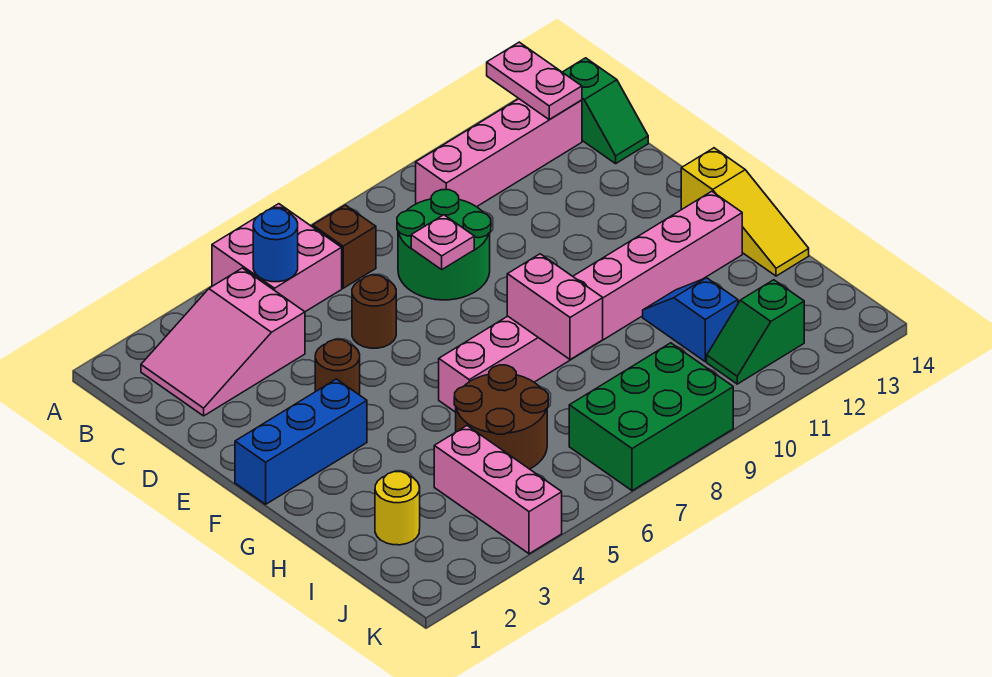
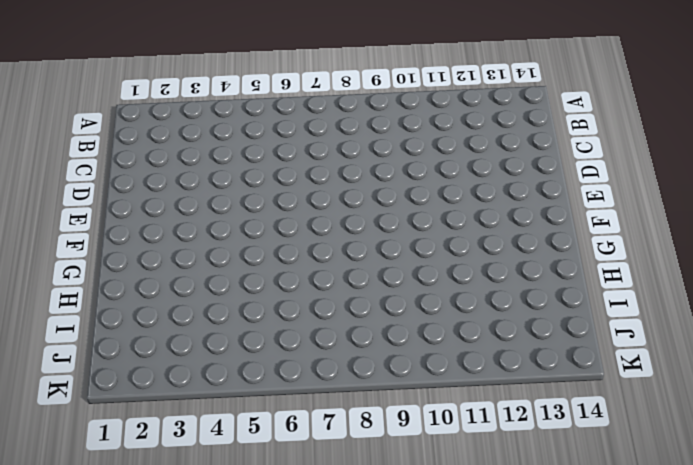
none -> pink 2x2 brick [212,204,342,312]
none -> pink 2x3 slope [141,268,305,416]
none -> brown 1x1 brick [313,205,376,288]

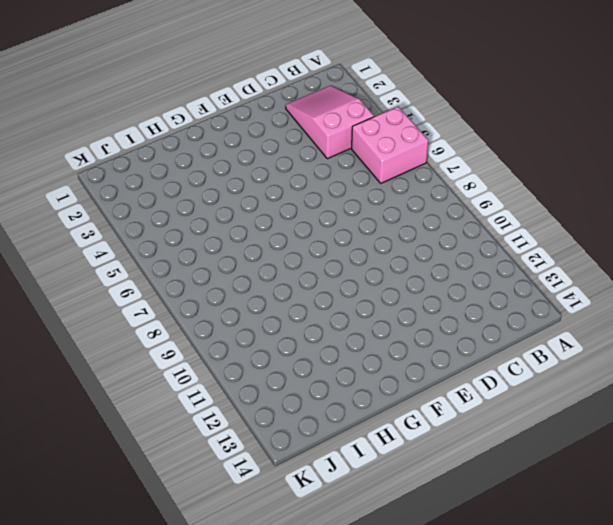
none -> brown 1x1 brick [313,205,376,288]
none -> pink 1x4 brick [416,99,582,207]
none -> green 1x2 slope [563,58,648,164]

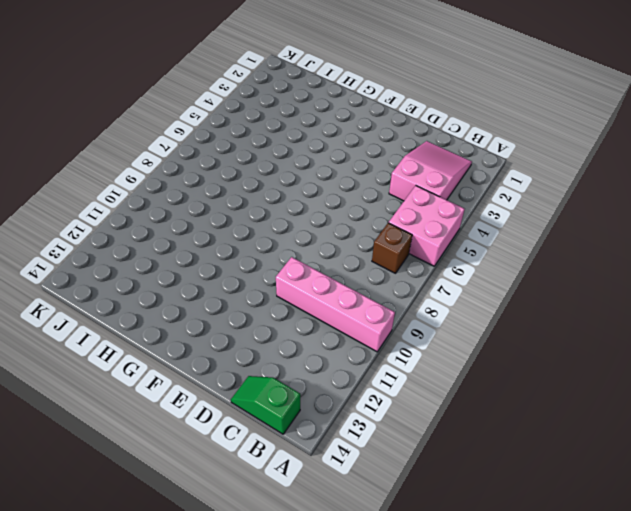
pink 1x4 brick [276,257,395,352] -> pink 1x4 brick turned to [416,99,582,207]
none -> green 2x2 round brick [397,190,491,300]
none -> brown 1x1 round brick [352,275,396,348]
none -> brown 1x1 round brick [315,340,360,395]

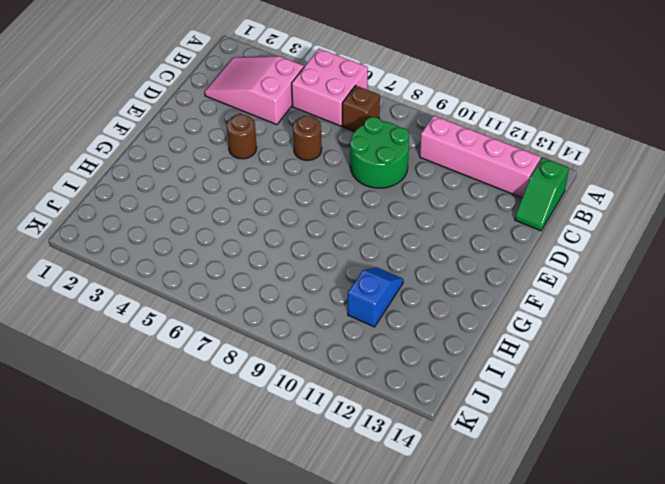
none -> blue 1x3 brick [235,379,367,504]
none -> yellow 1x3 slope [681,148,809,276]
none -> pink 1x8 brick [439,191,742,412]

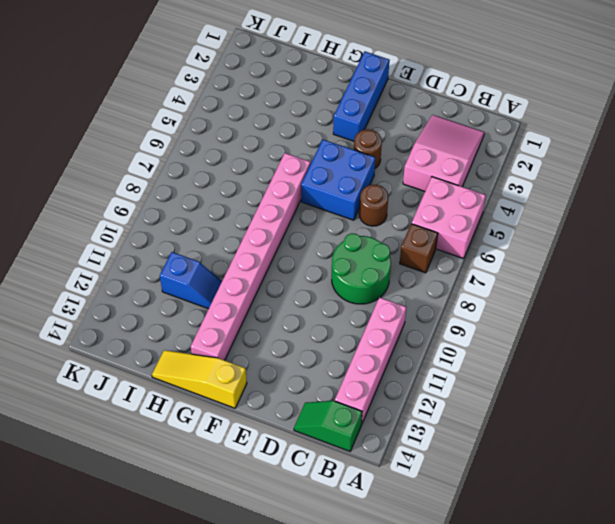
blue 2x2 brick [301,139,375,220] -> none
none -> brown 2x2 round brick [454,365,548,469]
none -> yellow 1x1 round brick [375,472,420,545]
none -> pink 1x3 brick [434,426,562,554]

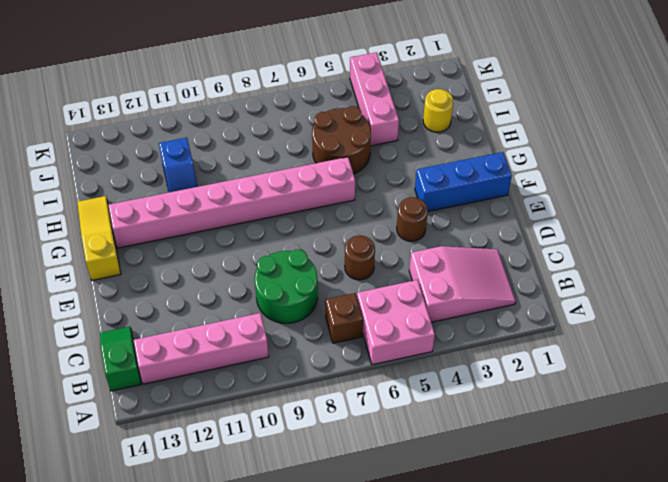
none -> green 2x3 brick [569,343,733,491]
none -> green 1x2 slope [707,280,804,384]
none -> pink 1x2 plate [487,42,582,120]

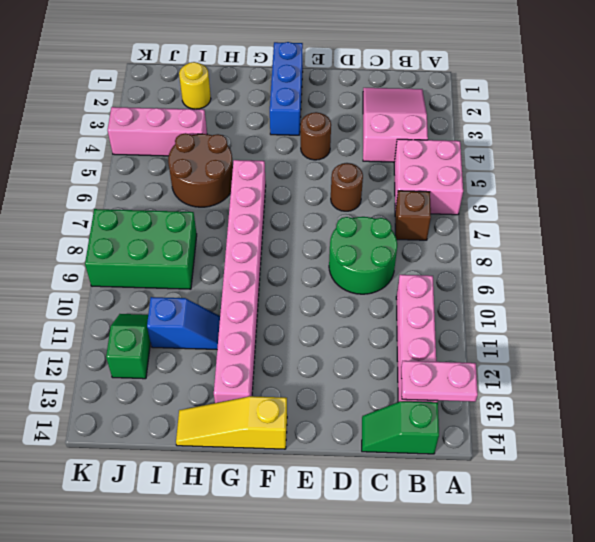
green 2x3 brick [85,209,197,289] -> green 2x3 brick turned to [569,343,733,491]
none -> blue 1x1 round brick [253,209,298,282]
none -> pink 1x1 plate [411,215,474,269]
none -> pink 1x2 brick [507,254,603,360]

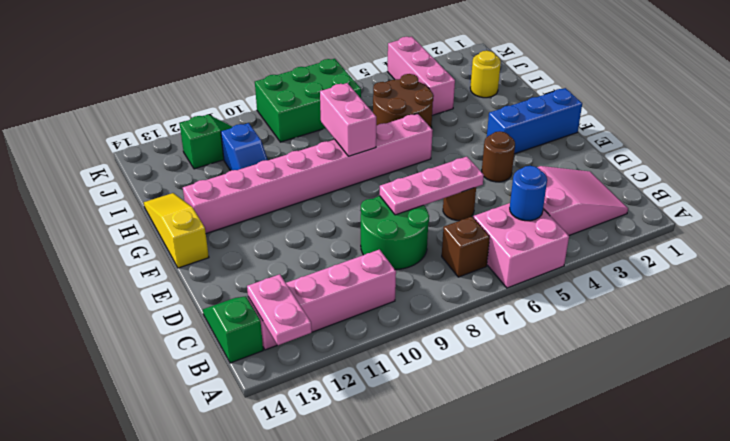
pink 1x3 plate [380,157,484,215] -> pink 1x1 plate [411,215,474,269]

